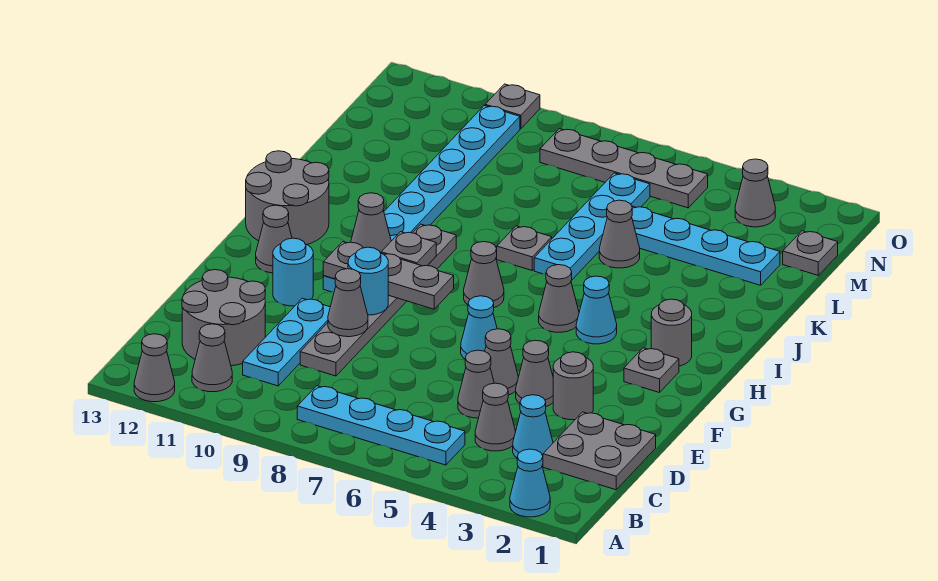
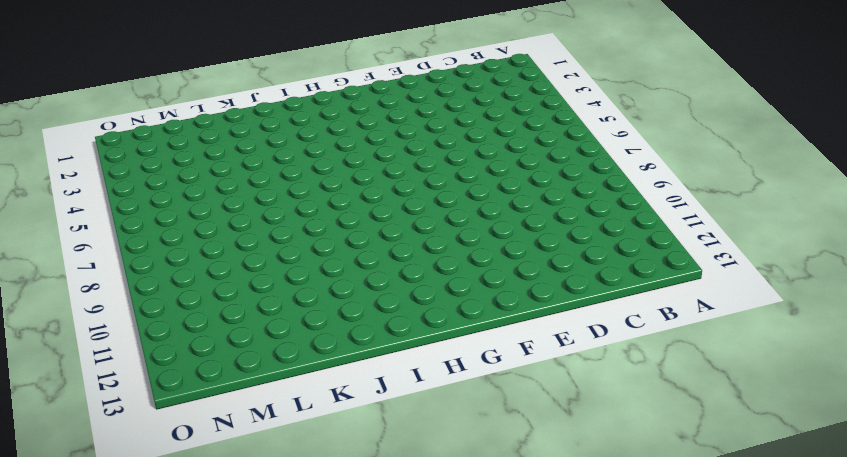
none -> cyan 1x1 cone [510,449,550,517]
none -> grey 1x1 cone [134,334,175,402]
none -> cyan 1x4 plate [297,386,465,465]
none -> grey 1x1 cone [192,324,232,392]

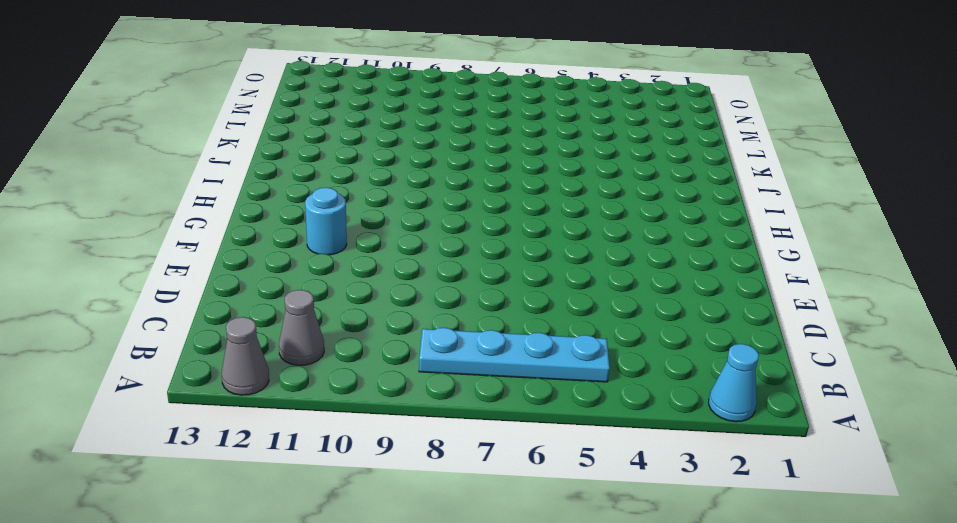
none -> grey 2x2 plate [543,412,656,490]
none -> cyan 1x1 cone [513,395,553,458]
none -> grey 1x1 cone [475,383,516,451]
none -> cyan 1x3 plate [243,298,330,386]

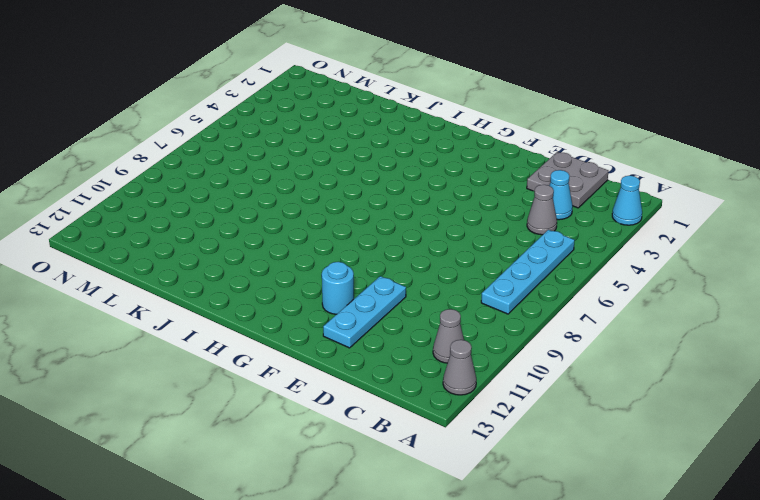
cyan 1x3 plate [323,276,406,348] -> cyan 1x3 plate turned to [243,298,330,386]
none -> grey 2x2 round brick [182,270,265,366]
none -> grey 1x1 cone [458,350,494,418]
none -> grey 1x6 plate [300,224,456,376]
none -> grey 1x1 round brick [553,352,593,420]

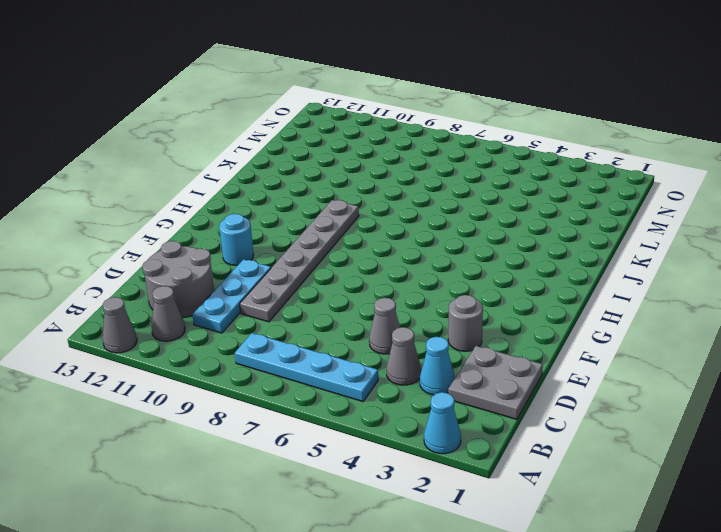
none -> grey 1x1 cone [516,340,553,406]
none -> grey 1x1 cone [485,329,518,395]
none -> cyan 1x1 cone [461,296,497,359]
none -> grey 1x1 plate [624,348,679,393]

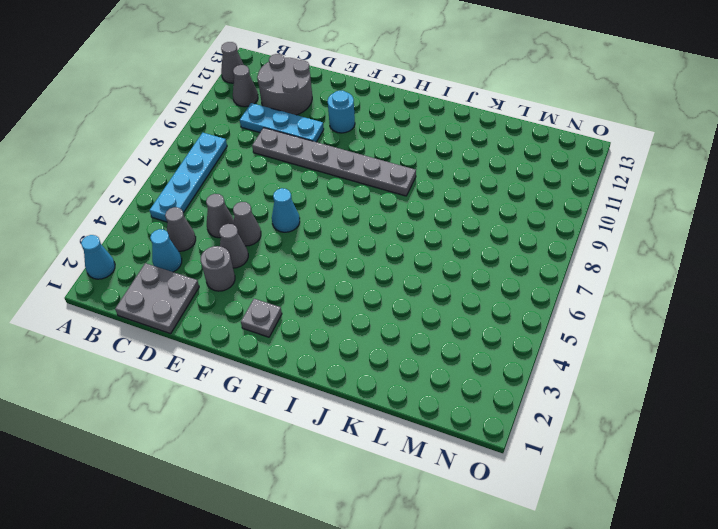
none -> cyan 1x8 plate [323,106,520,292]
none -> grey 1x1 cone [256,205,292,273]
none -> grey 1x1 round brick [651,299,692,366]
none -> cyan 1x1 cone [576,276,617,344]

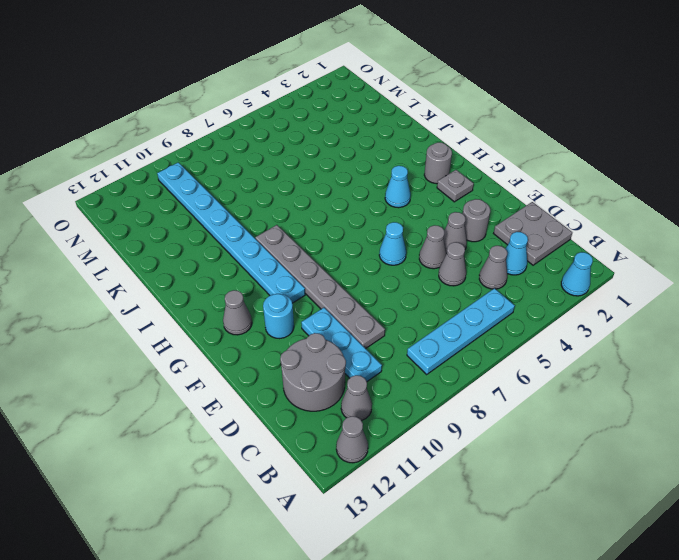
none -> grey 1x1 cone [539,265,579,332]
none -> grey 1x1 cone [464,242,504,308]
none -> grey 2x2 round brick [246,151,329,245]
none -> cyan 1x4 plate [534,173,650,281]

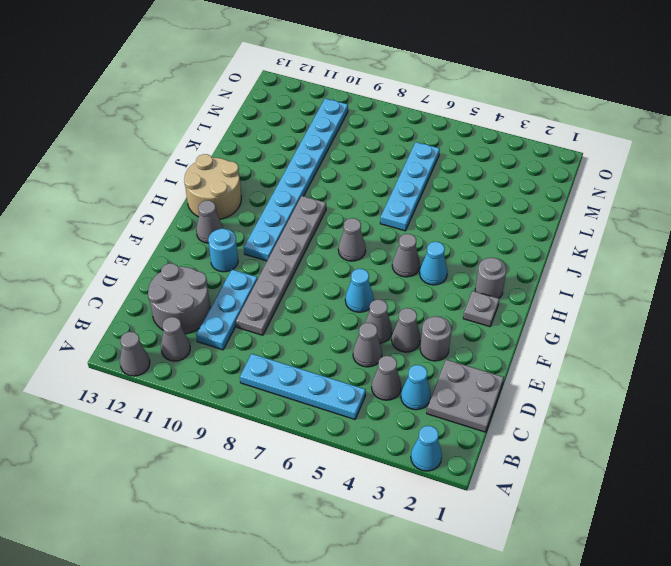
tan 2x2 round brick [184,154,241,219] -> grey 2x2 round brick [246,151,329,245]
none -> grey 1x1 plate [497,226,552,270]
none -> grey 1x1 cone [599,200,640,268]
none -> cyan 1x4 plate [632,206,780,285]
none -> grey 1x1 plate [783,231,838,275]

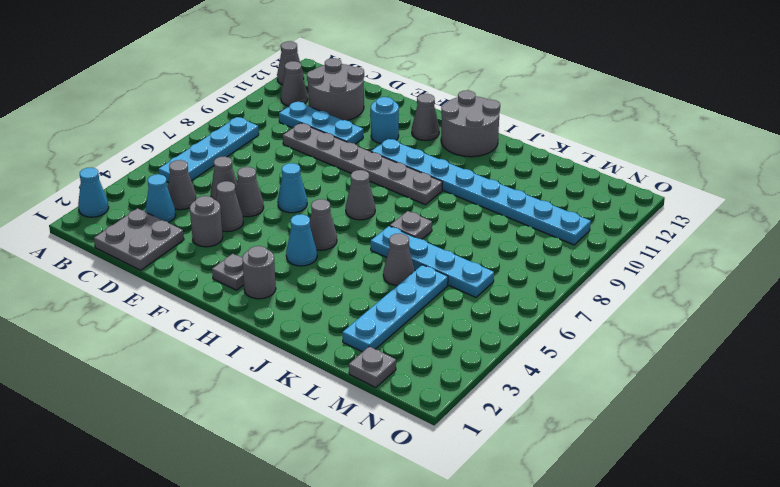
none -> grey 1x1 cone [735,159,775,227]
none -> grey 1x4 plate [540,129,708,208]
none -> grey 1x1 plate [485,84,540,129]
none -> grey 1x1 cone [328,269,368,337]

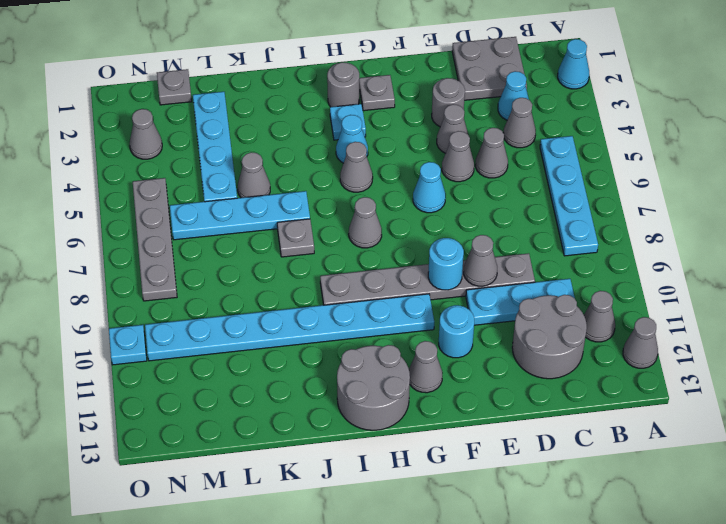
cyan 1x1 plate [330,104,366,140] -> none
cyan 1x1 plate [109,325,147,365] -> grey 1x1 plate [485,84,540,129]
none -> grey 1x3 plate [323,242,454,309]
none -> grey 1x1 plate [381,232,436,266]
none -> grey 1x1 cone [351,193,391,253]

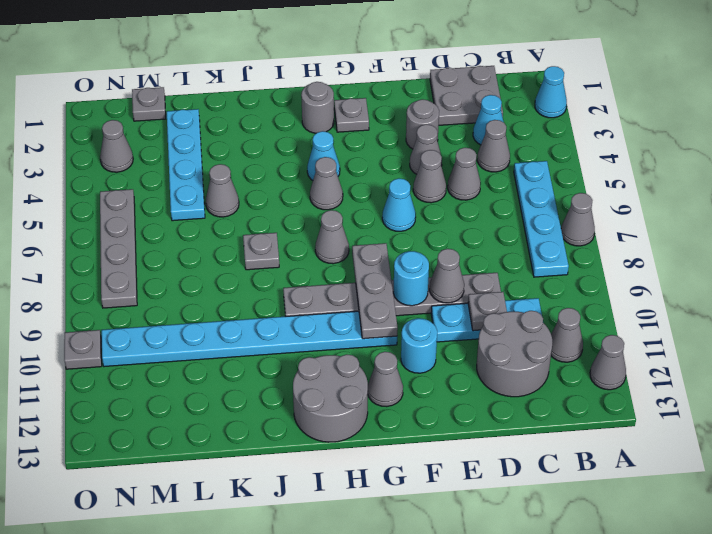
grey 1x1 cone [561,193,595,246] -> grey 1x1 cone moved to [351,193,391,253]
grey 1x1 plate [468,292,507,331] -> grey 1x1 plate moved to [381,232,436,266]
none -> cyan 1x4 plate [534,173,650,281]

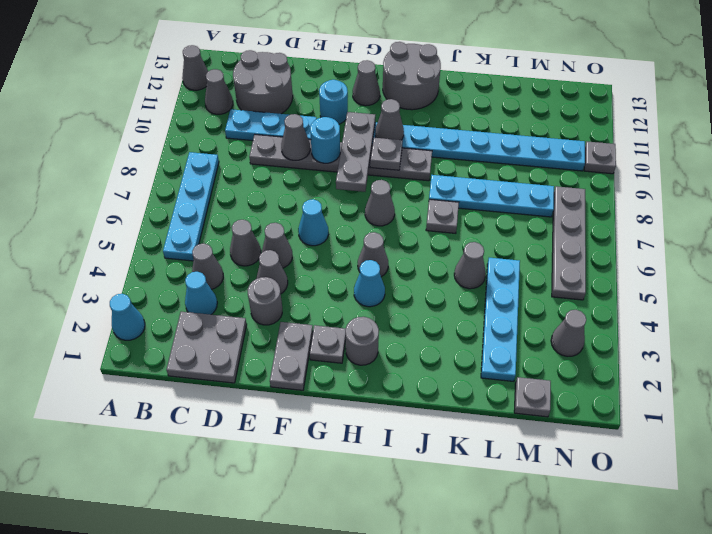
grey 1x2 plate [270,322,313,390] -> none
cyan 1x4 plate [429,175,554,217] -> cyan 1x4 plate moved to [534,173,650,281]

